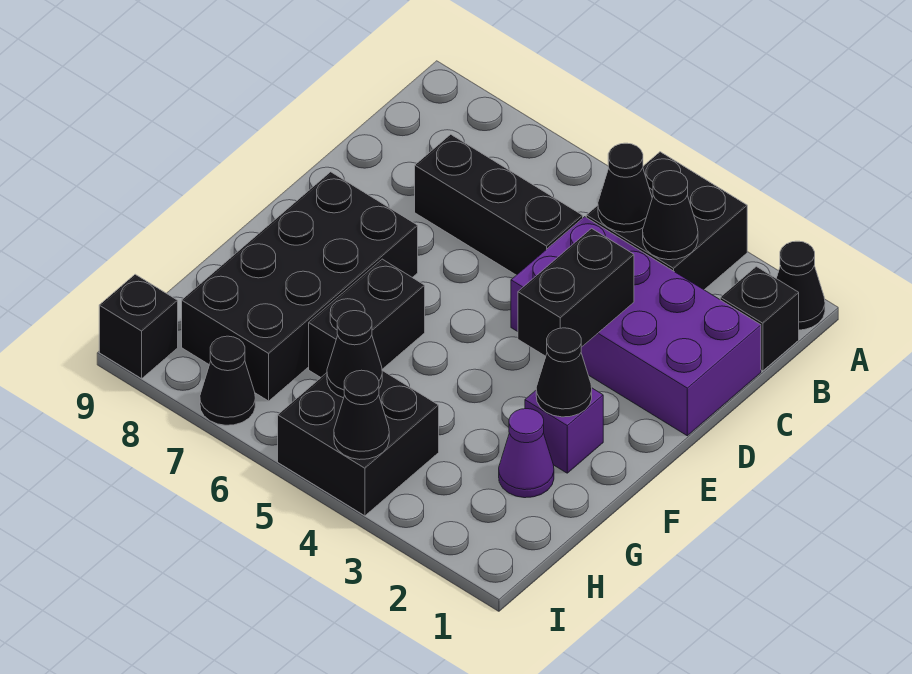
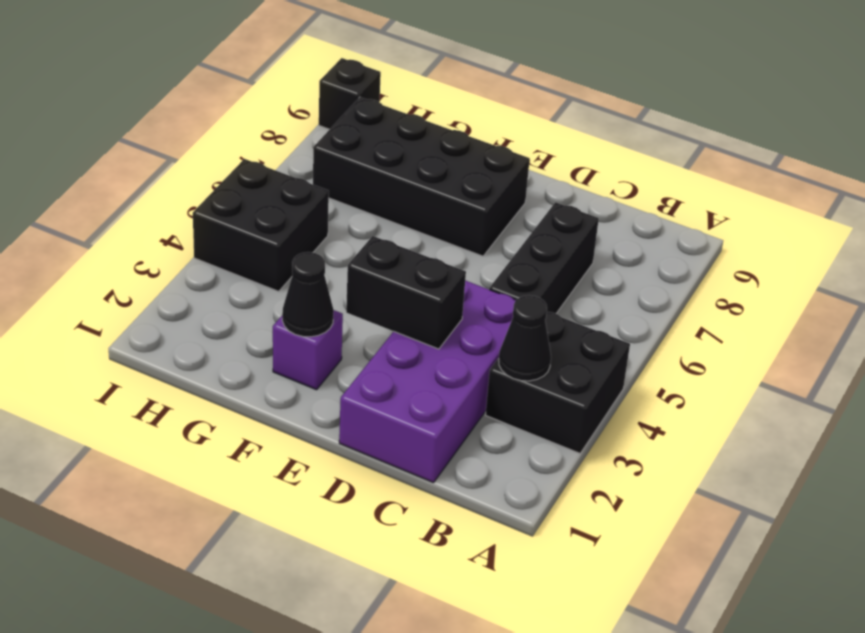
none -> black 1x1 cone [776,241,825,330]
none -> black 1x1 brick [720,266,799,371]
none -> black 1x2 brick [309,259,425,377]

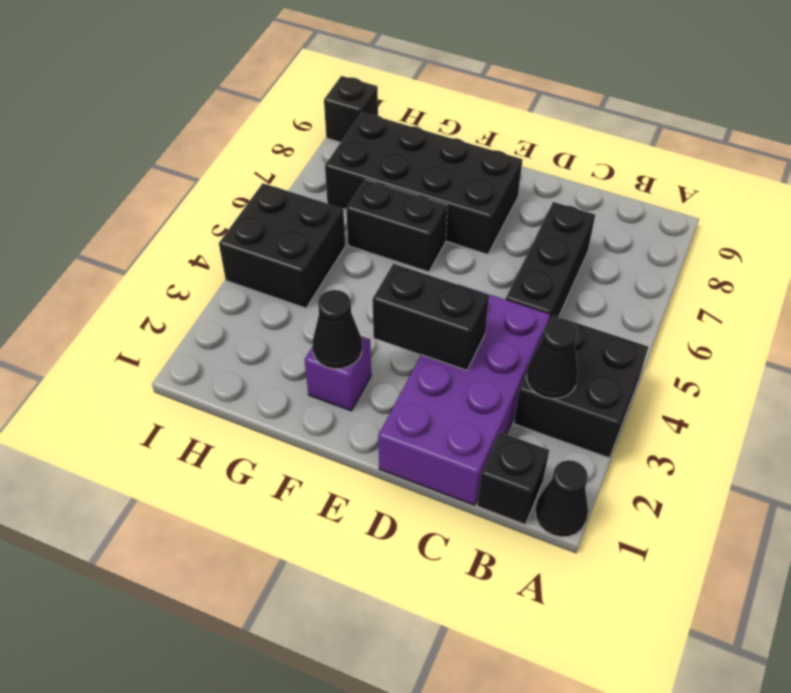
none -> purple 1x1 cone [499,409,554,498]
none -> black 1x1 cone [200,336,255,425]
none -> black 1x1 cone [598,143,652,232]

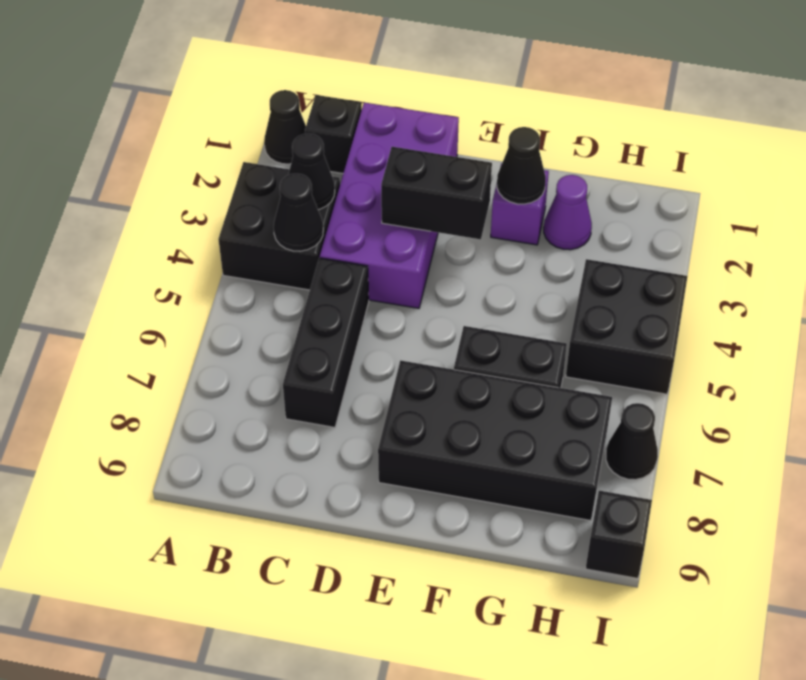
none -> black 1x1 cone [327,311,382,398]
none -> black 1x1 cone [334,370,389,460]

